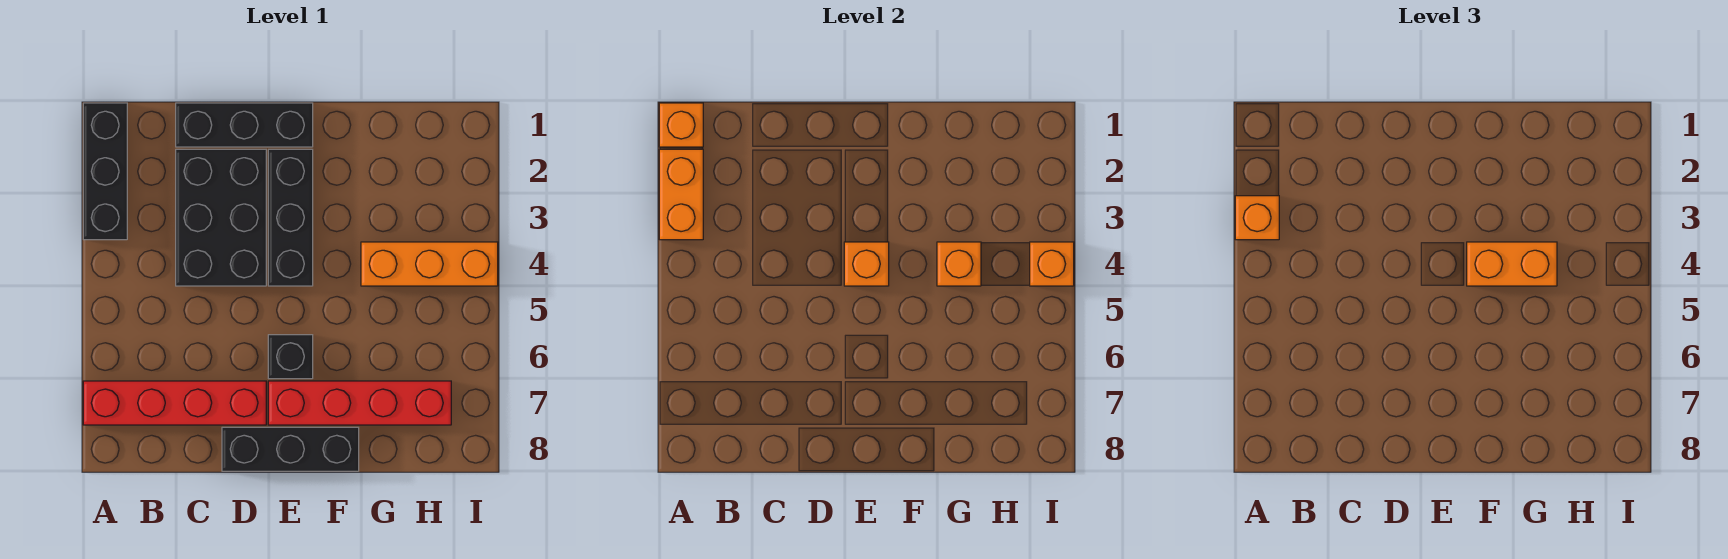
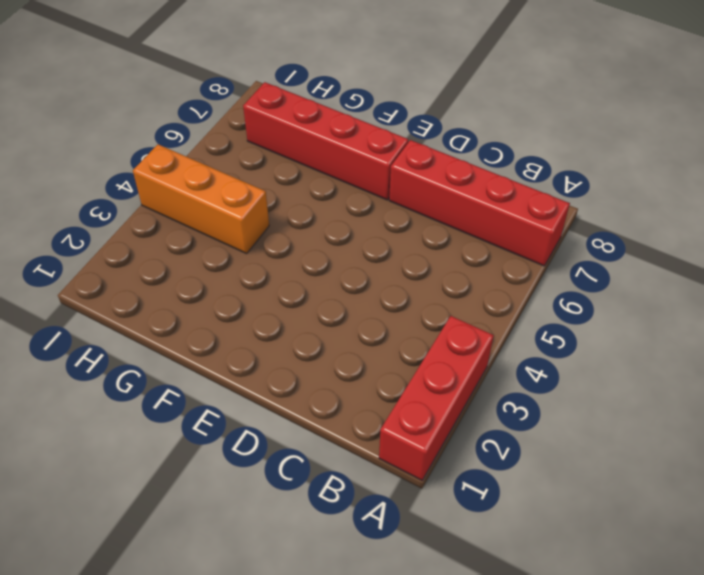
red 1x3 brick [379,316,494,480] -> black 1x3 brick [83,103,127,240]
none -> black 1x3 brick [176,103,313,147]
none -> black 2x3 brick [176,149,266,286]
none -> black 1x3 brick [222,427,359,471]

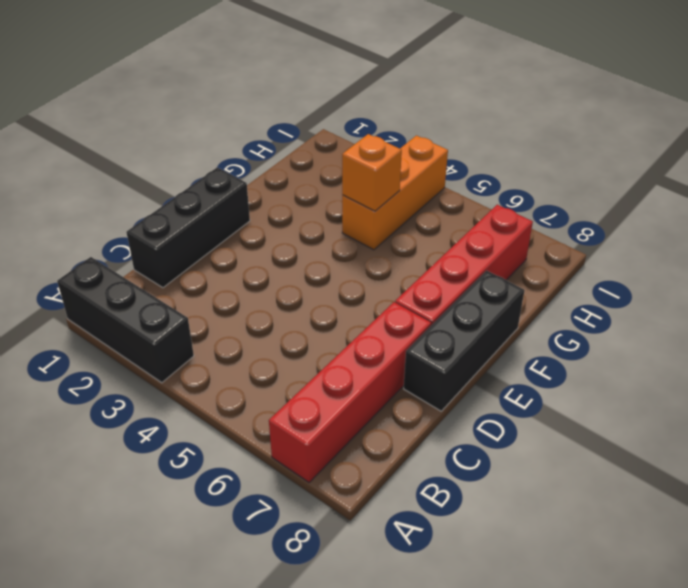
none -> black 2x3 brick [176,149,266,286]
none -> black 1x3 brick [268,149,313,286]
none -> black 1x1 brick [268,335,313,379]

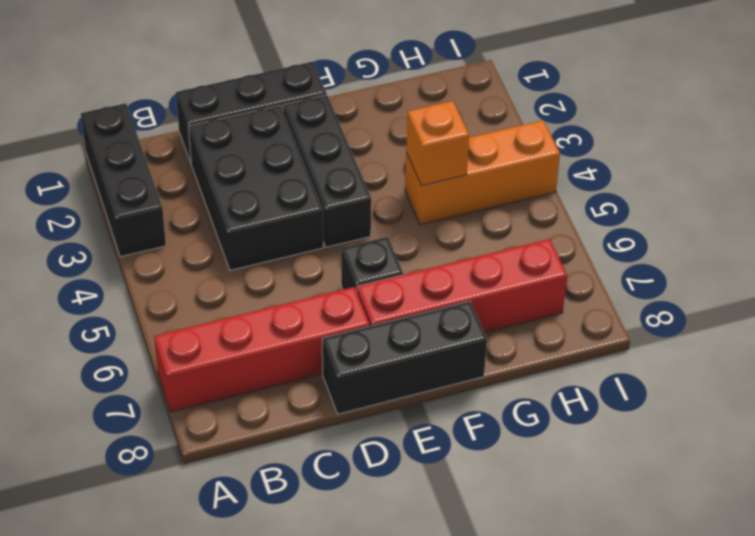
none -> orange 1x1 brick [659,103,703,147]
none -> orange 1x2 brick [659,149,703,240]
none -> orange 1x1 brick [844,242,889,286]

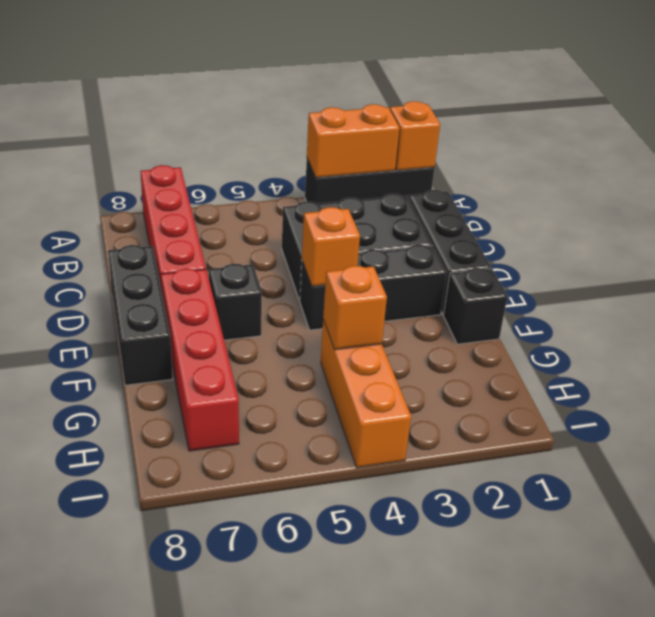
black 1x1 brick [443,268,508,344] -> none
none -> orange 1x1 brick [1030,242,1074,286]
none -> orange 1x1 brick [1235,196,1279,240]
none -> orange 1x2 brick [1467,242,1557,286]

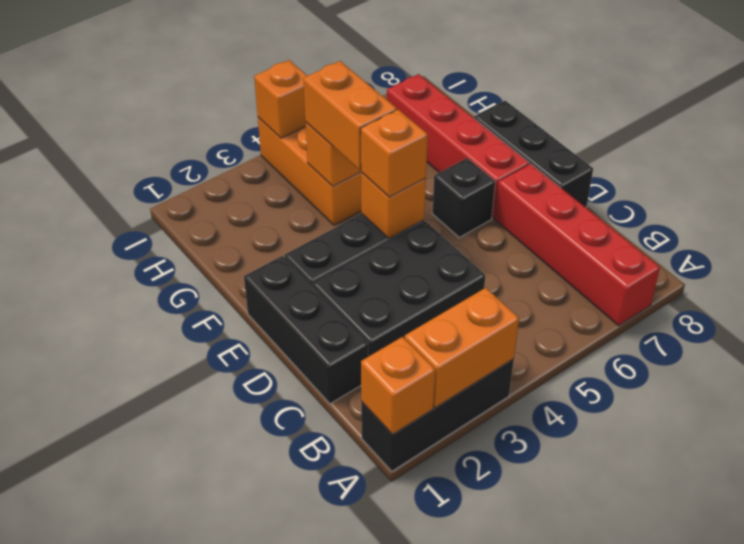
orange 1x1 brick [361,110,428,197] -> orange 1x1 brick moved to [1235,196,1279,240]

